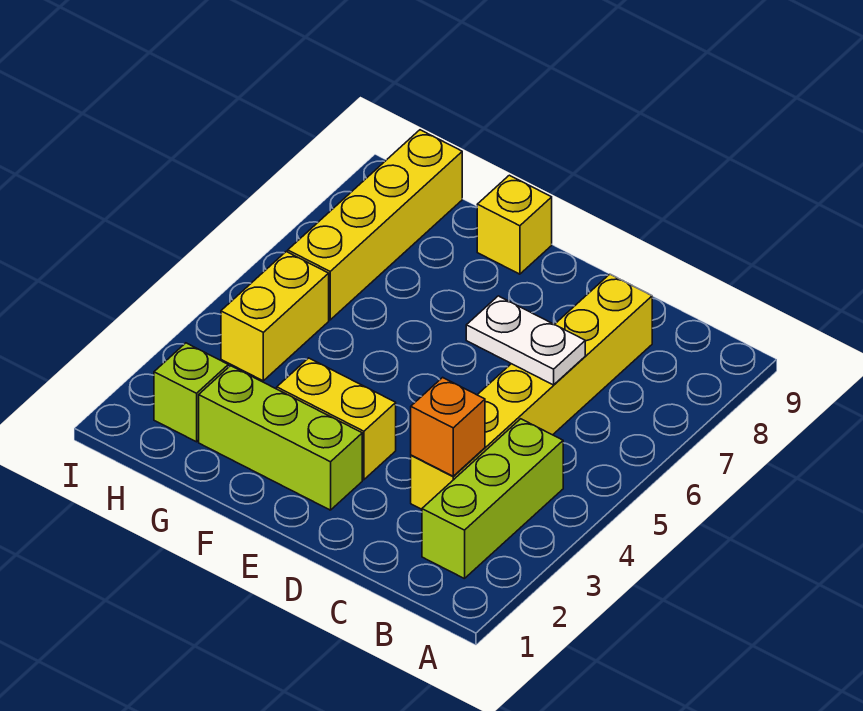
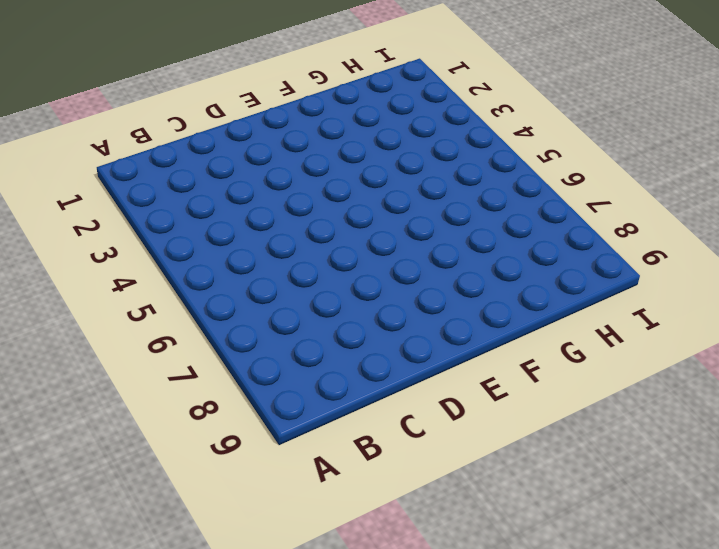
none -> lime 1x3 brick [422,419,563,579]
none -> yellow 1x6 brick [411,274,652,509]

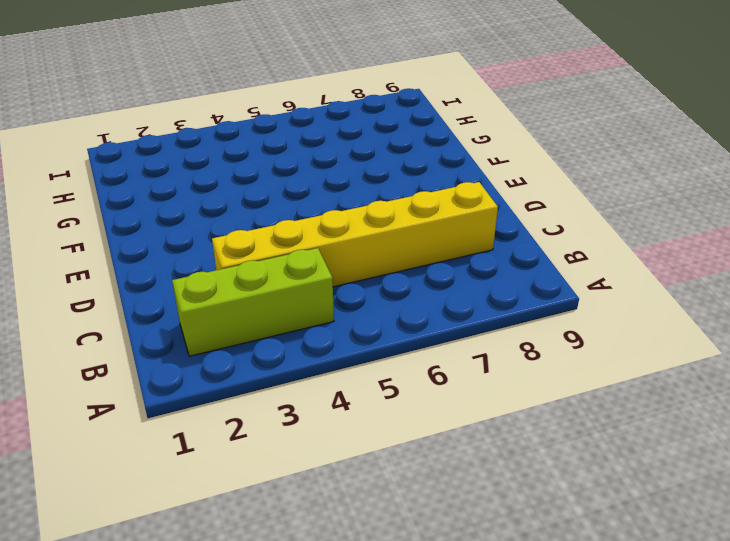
none -> lime 1x3 brick [199,366,362,510]
none -> yellow 1x2 brick [277,358,396,480]

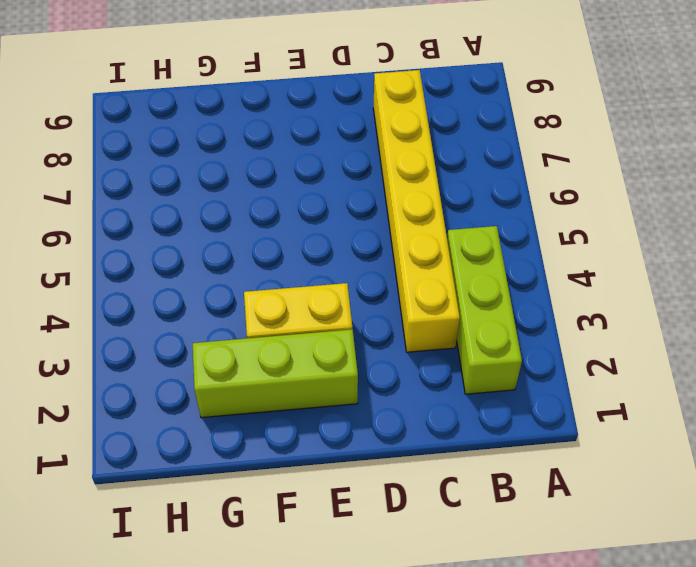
none -> yellow 1x1 brick [477,175,552,274]
none -> lime 1x1 brick [154,343,228,442]

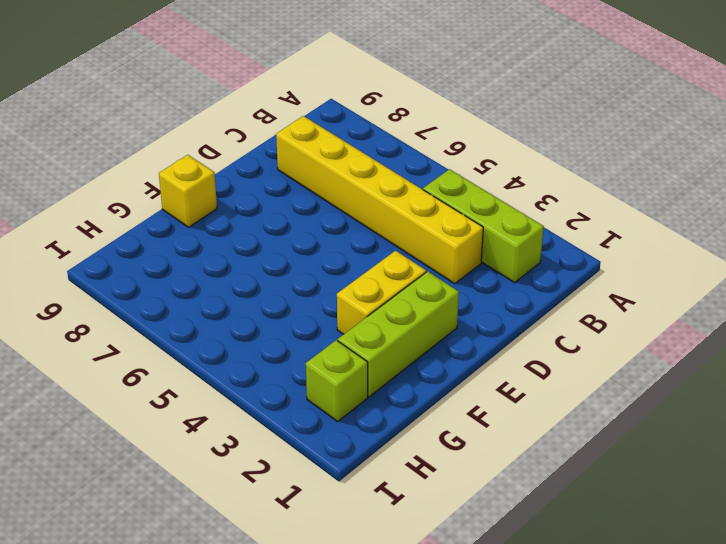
none -> yellow 1x2 brick [221,252,329,381]
none -> yellow 1x4 brick [288,130,462,320]

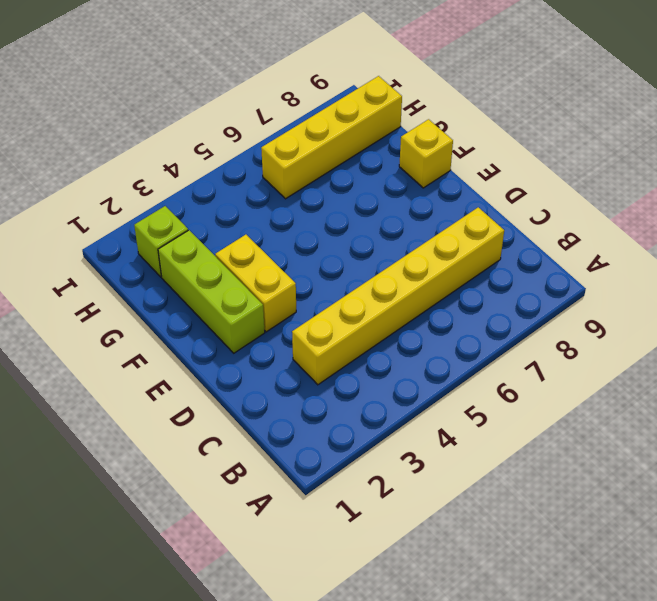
none -> lime 1x3 brick [422,419,563,579]
none -> yellow 1x2 brick [221,252,329,381]

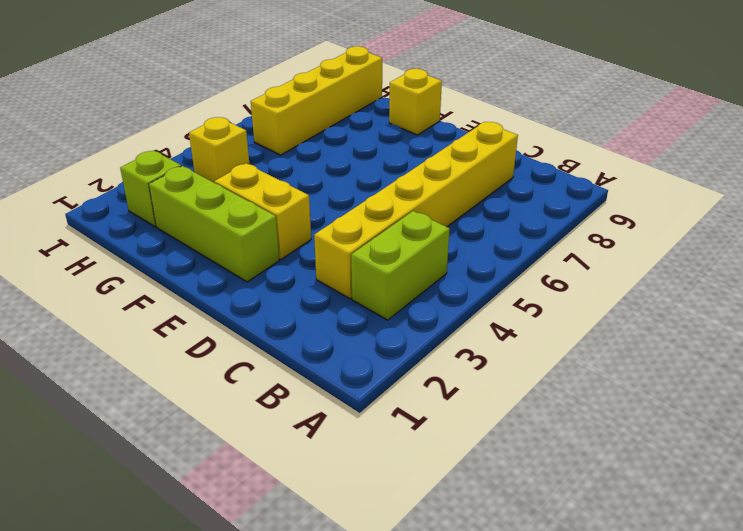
lime 1x2 brick [351,211,450,320] -> lime 1x3 brick [422,419,563,579]
yellow 1x1 brick [189,117,249,182] -> yellow 1x2 brick [221,252,329,381]
none -> orange 1x1 brick [411,377,485,476]
none -> white 1x2 plate [466,296,585,385]

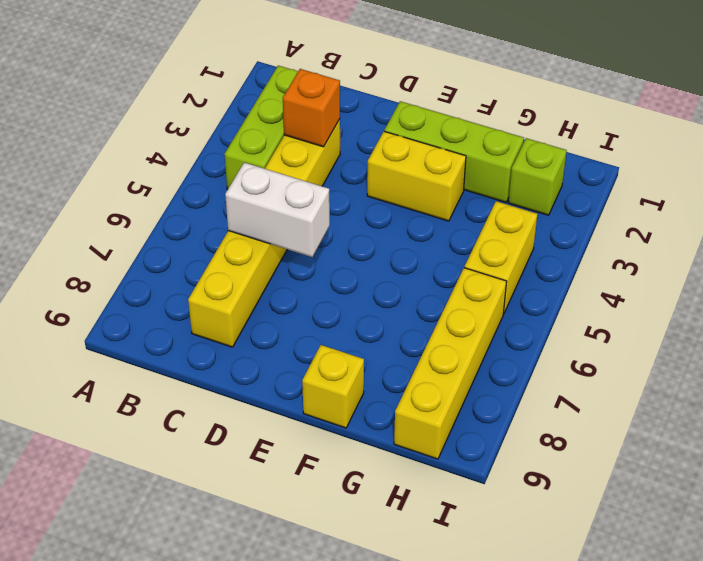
white 1x2 brick [225,162,330,257] -> white 1x2 plate [466,296,585,385]

